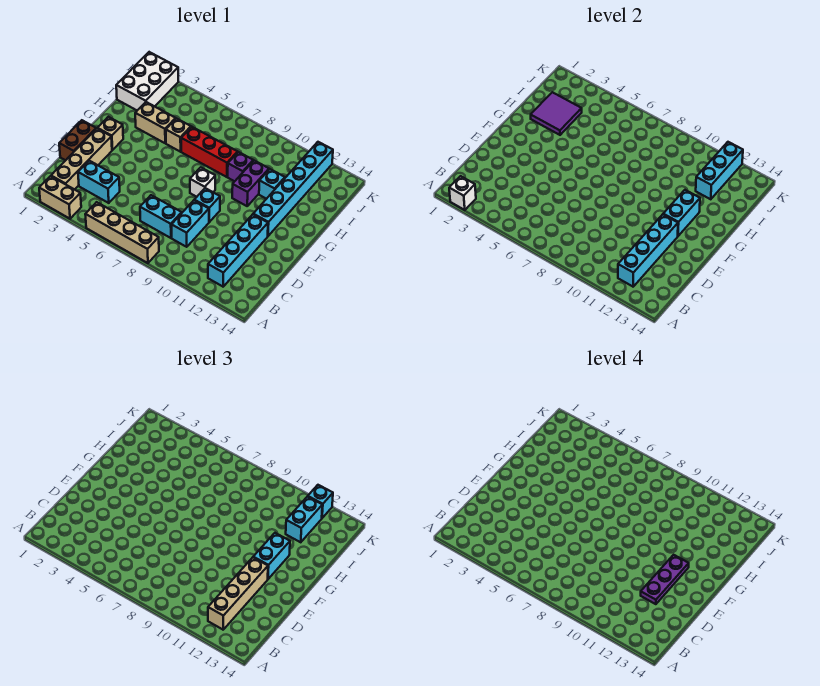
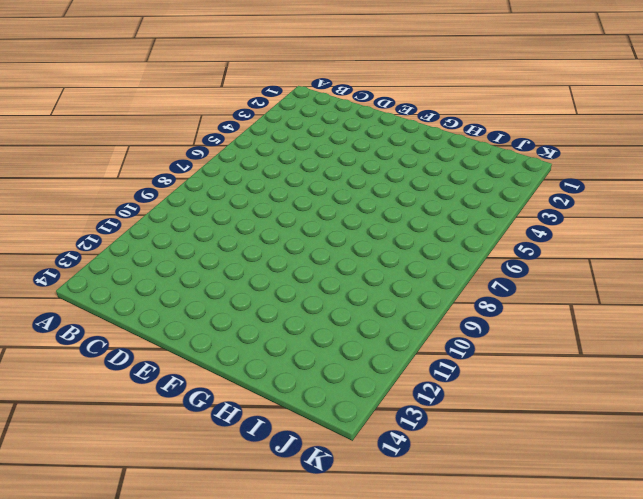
none -> tan 1x2 brick [39,176,81,219]
none -> tan 1x4 brick [85,202,159,263]
none -> tan 1x4 brick [51,129,112,190]

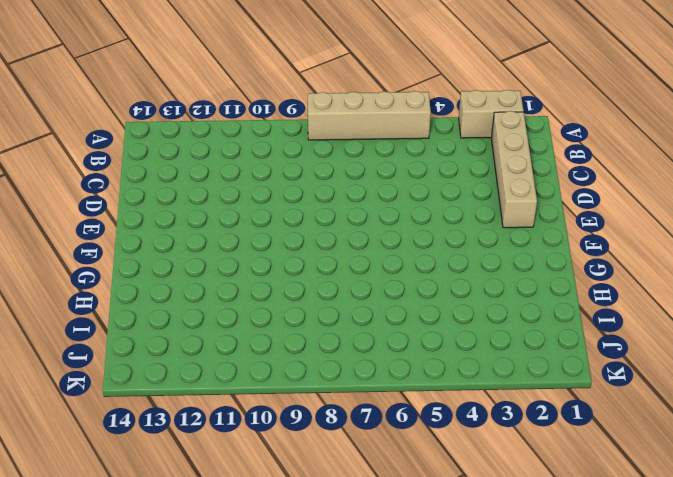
none -> cyan 1x4 brick [208,215,268,287]
none -> cyan 1x2 brick [78,161,120,203]
none -> cyan 1x2 brick [140,195,182,238]

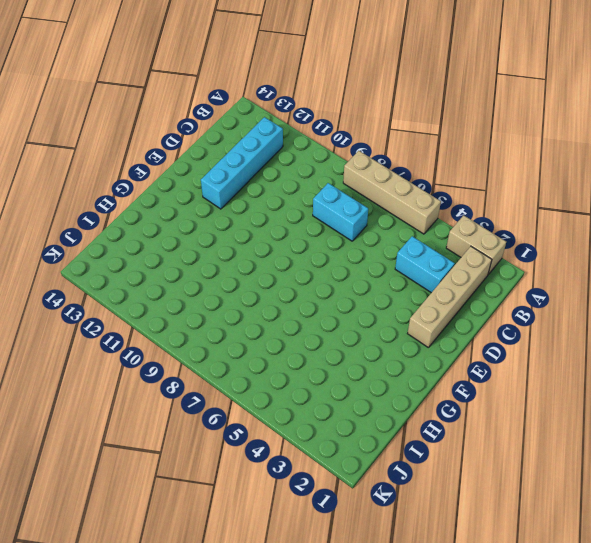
none -> cyan 1x2 brick [172,201,209,247]
none -> brown 1x2 brick [59,120,96,160]
none -> cyan 1x1 brick [194,188,220,222]

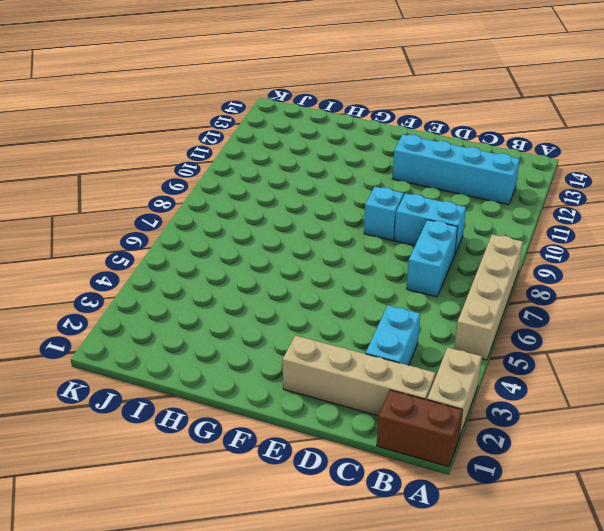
brown 1x2 brick [377,390,463,467] -> brown 1x2 brick moved to [59,120,96,160]
none -> tan 1x1 brick [97,117,123,150]
none -> white 1x1 brick [190,167,215,197]
none -> cyan 1x6 brick [253,142,333,236]

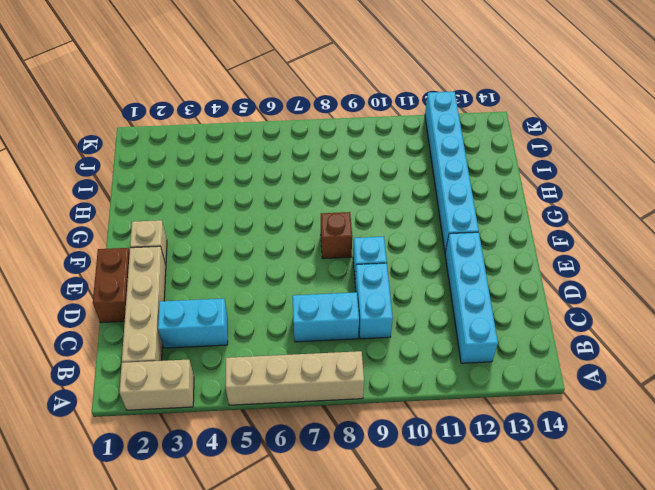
brown 1x1 brick [321,212,352,259] -> white 1x1 brick [190,167,215,197]
none -> purple 1x2 brick [232,161,269,206]
none -> tan 1x2 brick [135,102,176,143]
none -> tan 1x1 brick [166,118,191,152]

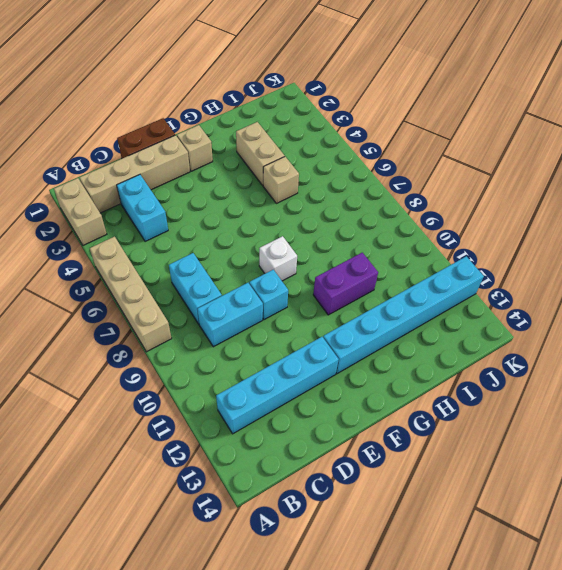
none -> red 1x3 brick [181,127,238,177]
none -> purple 1x1 brick [228,152,253,181]
none -> cyan 1x1 brick [259,169,285,199]

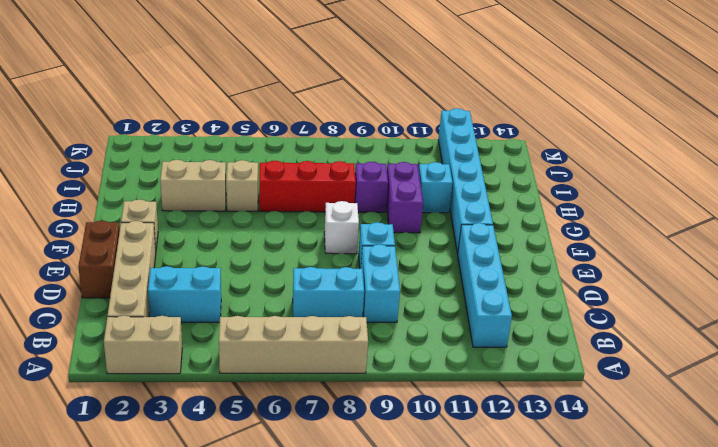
none -> white 2x3 brick [116,52,178,110]
none -> white 1x1 brick [449,176,476,210]
none -> cyan 1x4 brick [618,215,678,287]

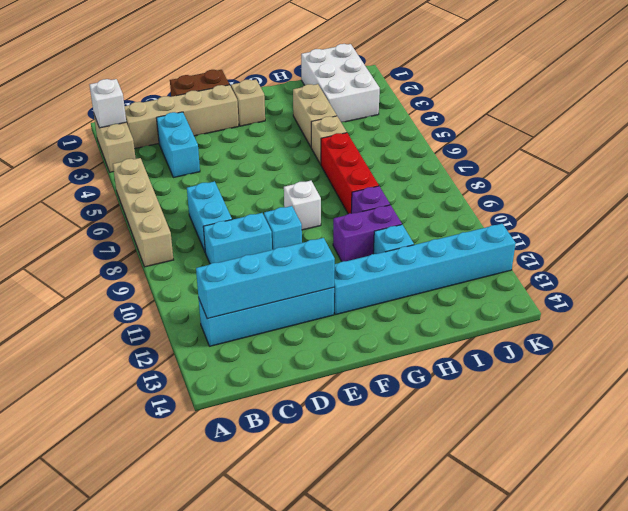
white 2x3 brick [301,44,380,123] -> white 2x3 brick turned to [116,52,178,110]
none -> cyan 1x2 brick [663,190,700,236]
none -> purple 2x2 tile [531,92,582,135]
none -> cyan 1x3 brick [696,142,743,199]

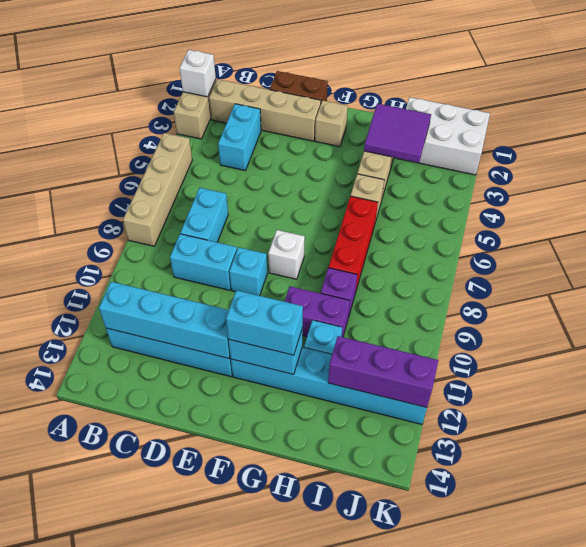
purple 1x3 brick [328,336,438,407] -> cyan 1x3 brick [696,142,743,199]
none -> tan 1x4 brick [208,558,268,630]
none -> cyan 1x2 brick [286,497,322,542]
none -> cyan 1x1 brick [308,485,333,518]

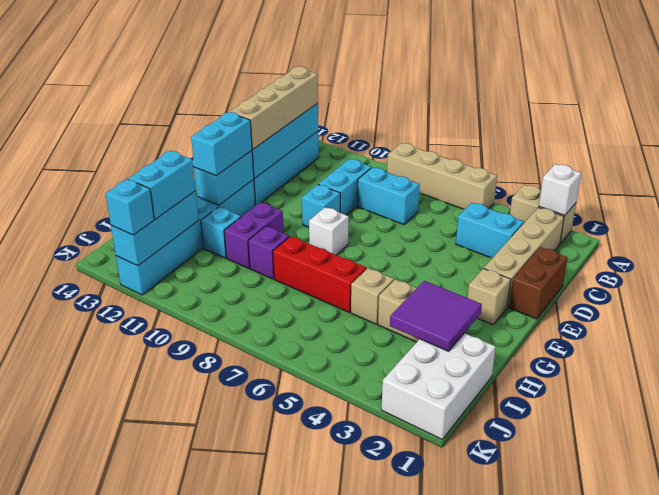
none -> purple 1x3 plate [641,555,689,604]

